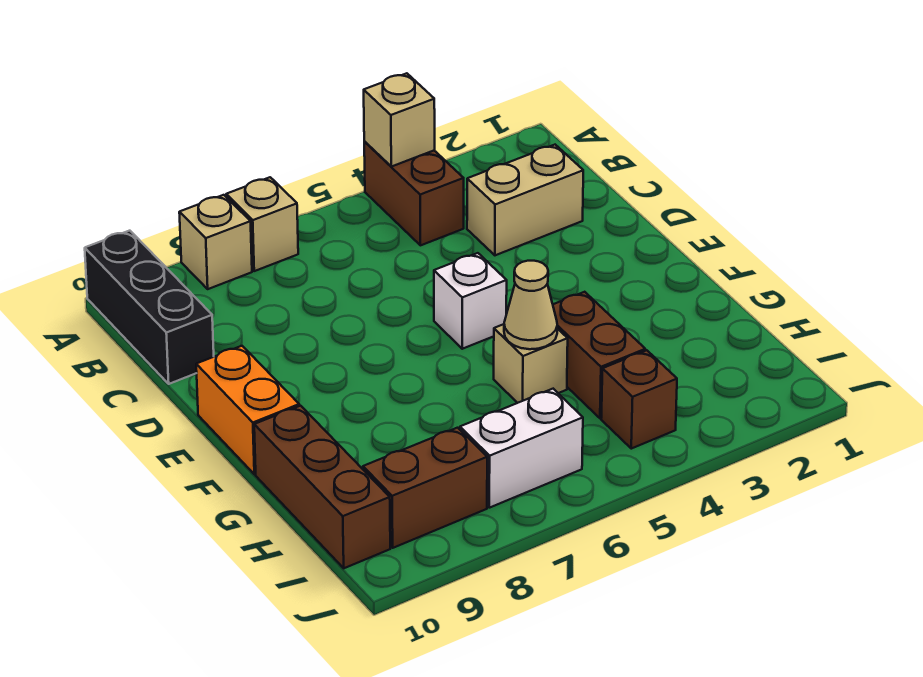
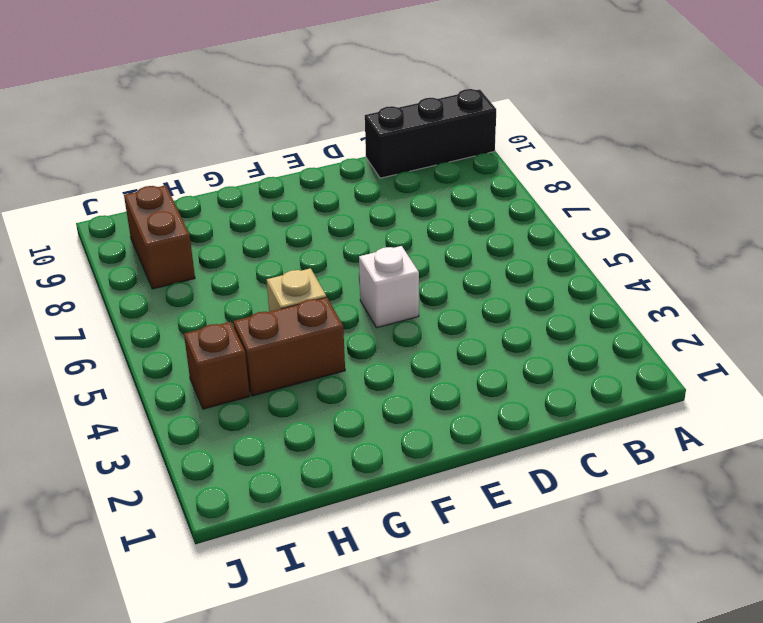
none -> brown 1x2 brick [364,142,464,245]
none -> tan 1x1 brick [226,177,298,271]
none -> tan 1x1 brick [179,195,252,289]

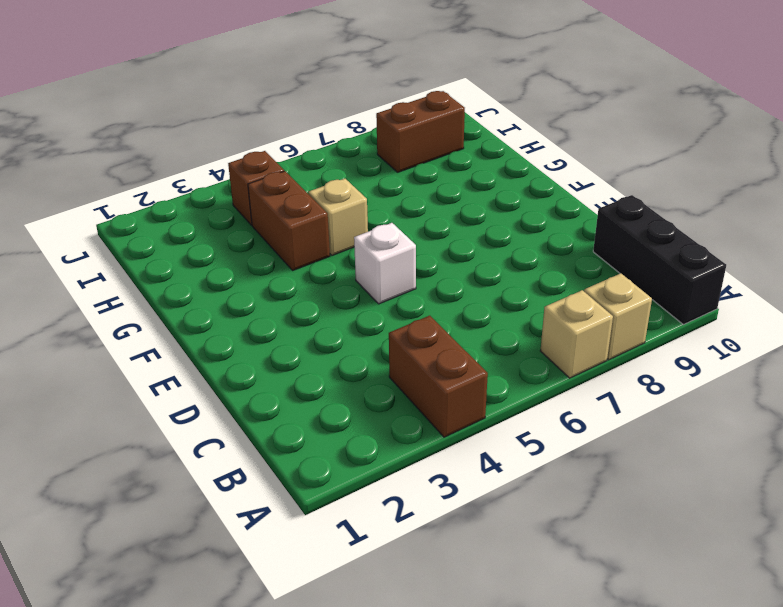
none -> tan 1x2 brick [467,145,583,255]
none -> orange 1x2 brick [196,346,299,474]
none -> brown 1x3 brick [254,406,390,568]

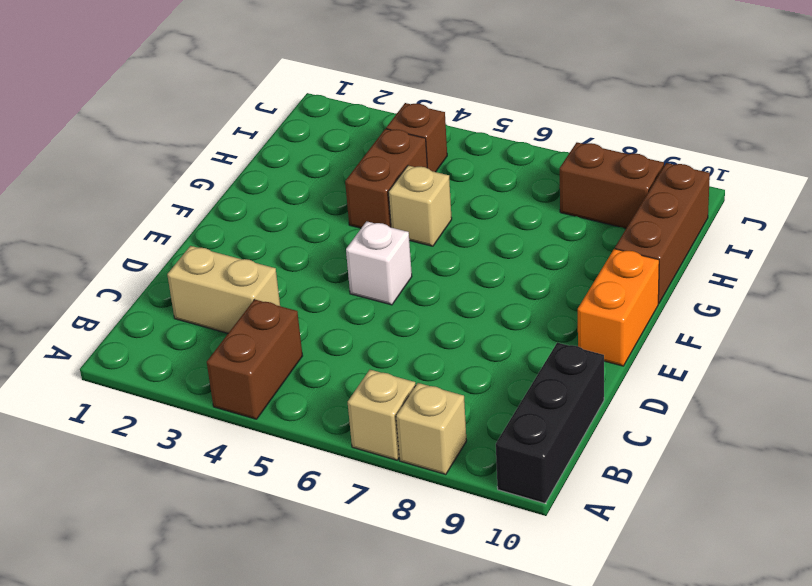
none -> white 1x2 brick [460,389,583,508]
none -> tan 1x1 brick [364,73,435,167]
none -> tan 1x1 cone [504,261,557,349]

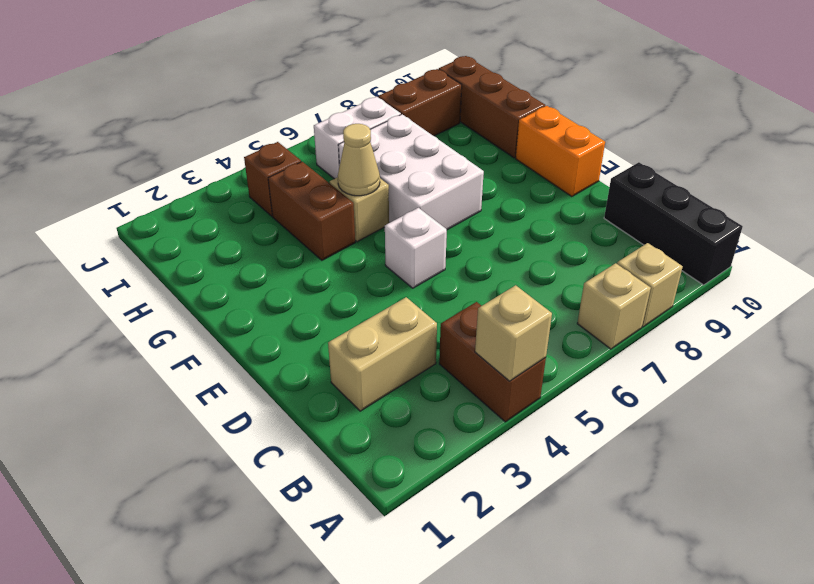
white 2x3 brick [338,114,484,230] -> none

